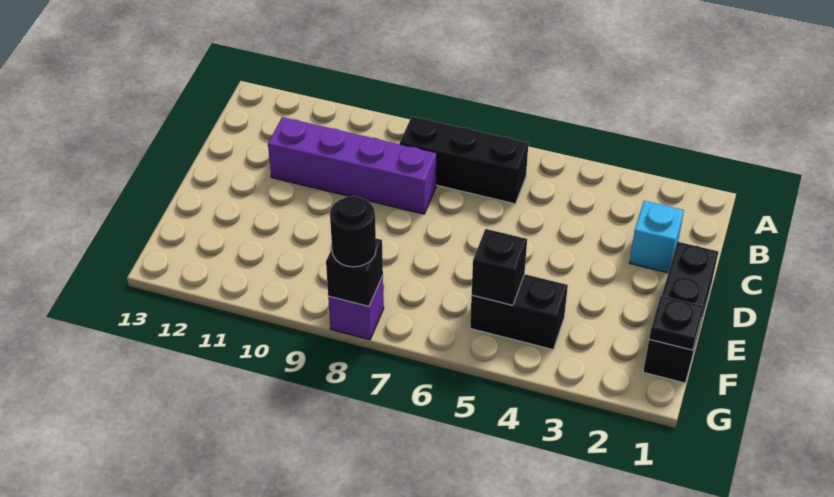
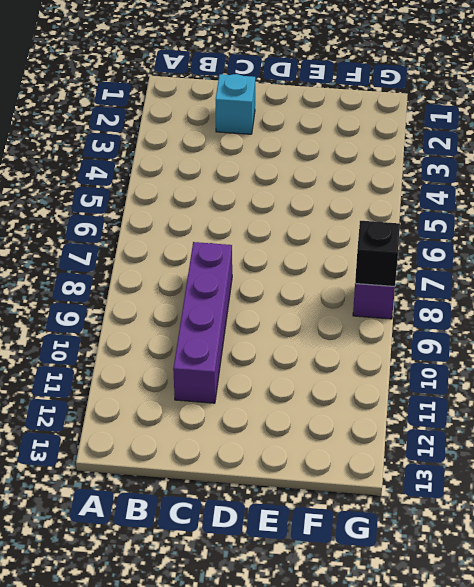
none -> black 1x3 brick [400,116,529,204]
none -> black 1x3 brick [643,242,718,383]

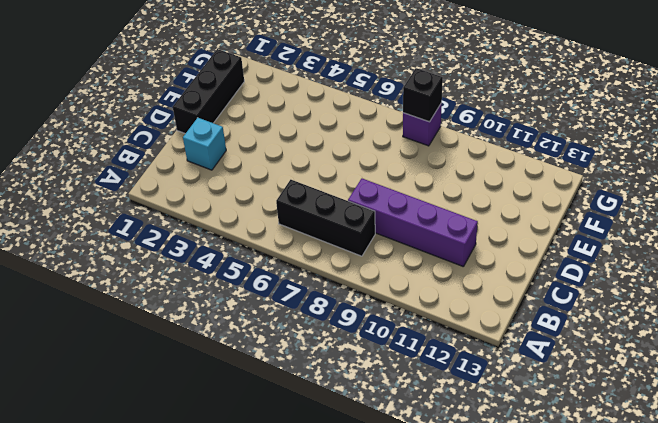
none -> black 1x2 brick [470,274,568,349]
none -> black 1x1 plate [649,296,704,350]

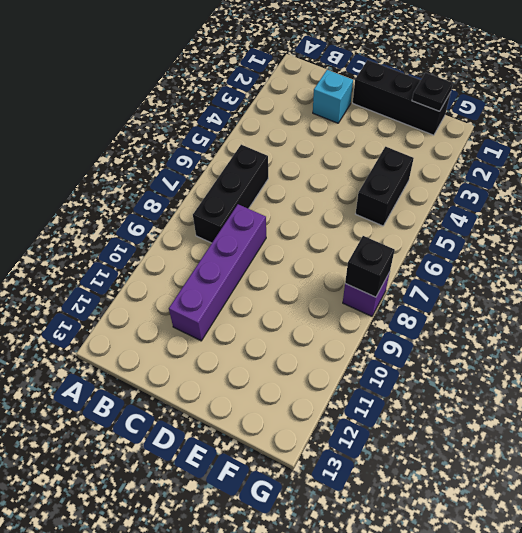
none -> black 1x1 brick [471,229,527,305]
none -> black 1x1 round brick [330,196,376,267]

